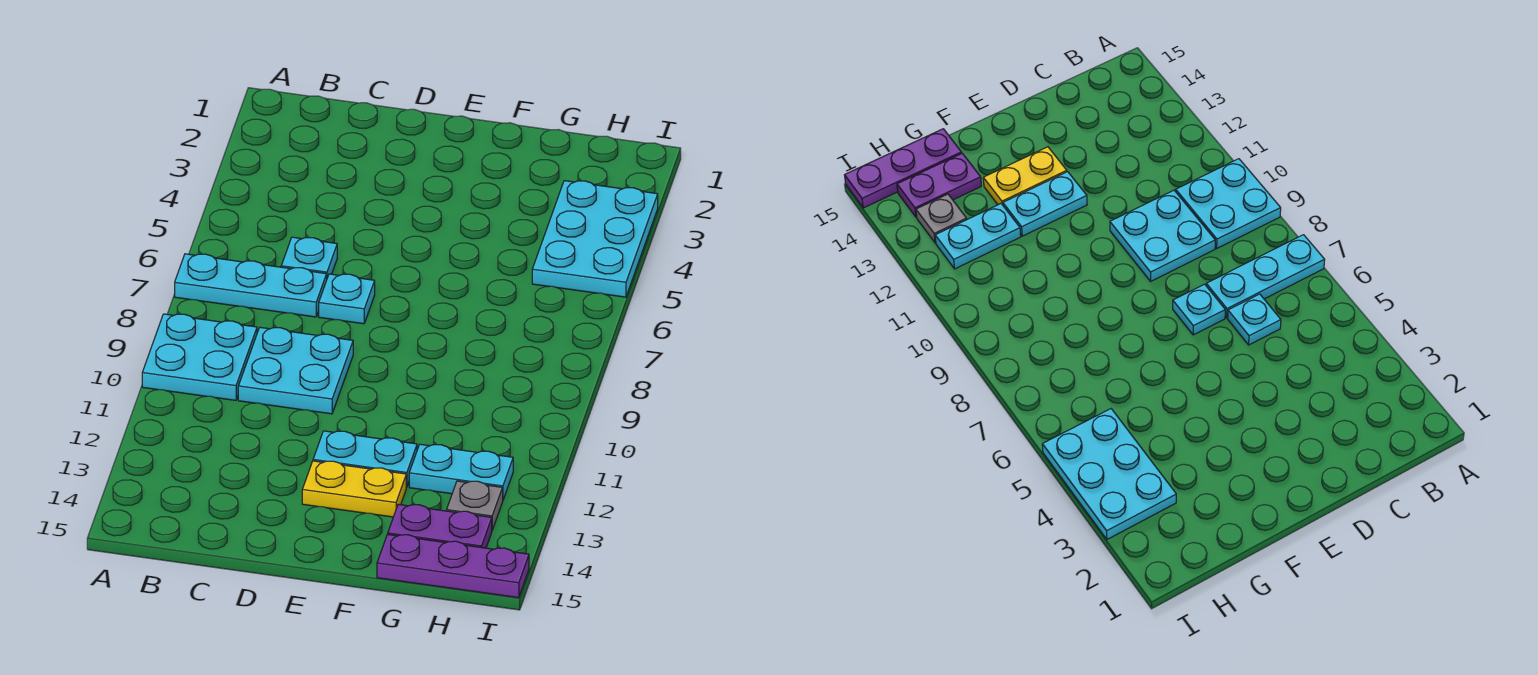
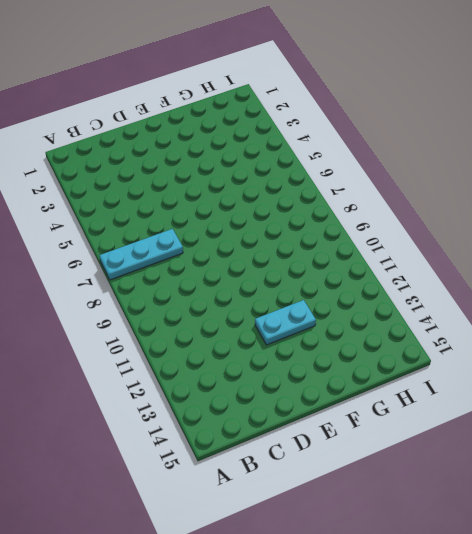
none -> cyan 2x2 plate [142,314,257,400]
none -> cyan 1x1 plate [281,237,337,278]
none -> cyan 2x2 plate [238,327,353,414]

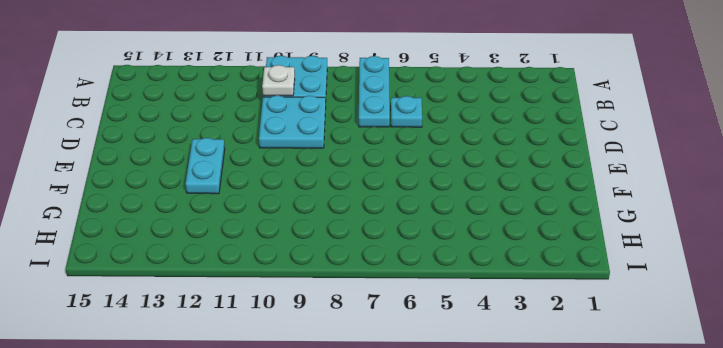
white 1x1 plate [262,65,295,96] -> none
none -> cyan 1x1 plate [319,274,375,324]
none -> yellow 1x2 plate [302,461,406,517]
none -> cyan 1x2 plate [409,444,513,500]

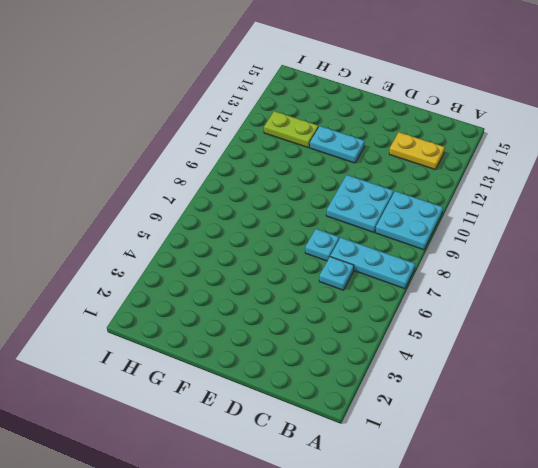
yellow 1x2 plate [389,132,445,170] -> yellow 1x2 plate moved to [302,461,406,517]
lime 1x2 plate [264,111,318,148] -> cyan 1x2 plate [409,444,513,500]
none -> purple 1x2 plate [388,504,492,548]
none -> purple 1x3 plate [377,534,529,598]
none -> cyan 2x3 plate [532,181,658,297]

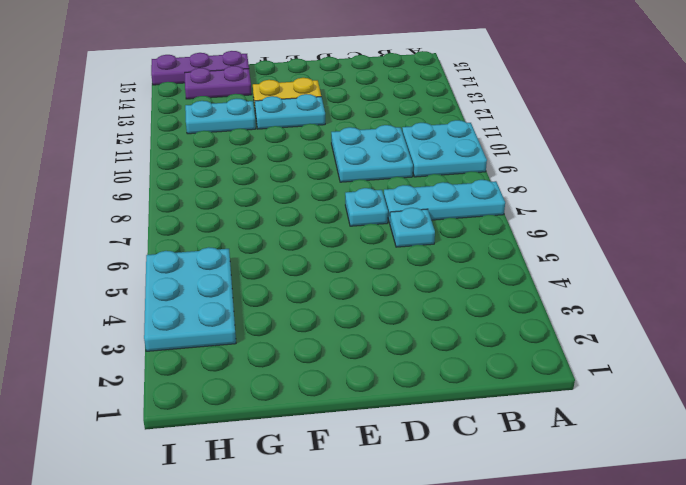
none -> grey 1x1 plate [447,481,503,530]

